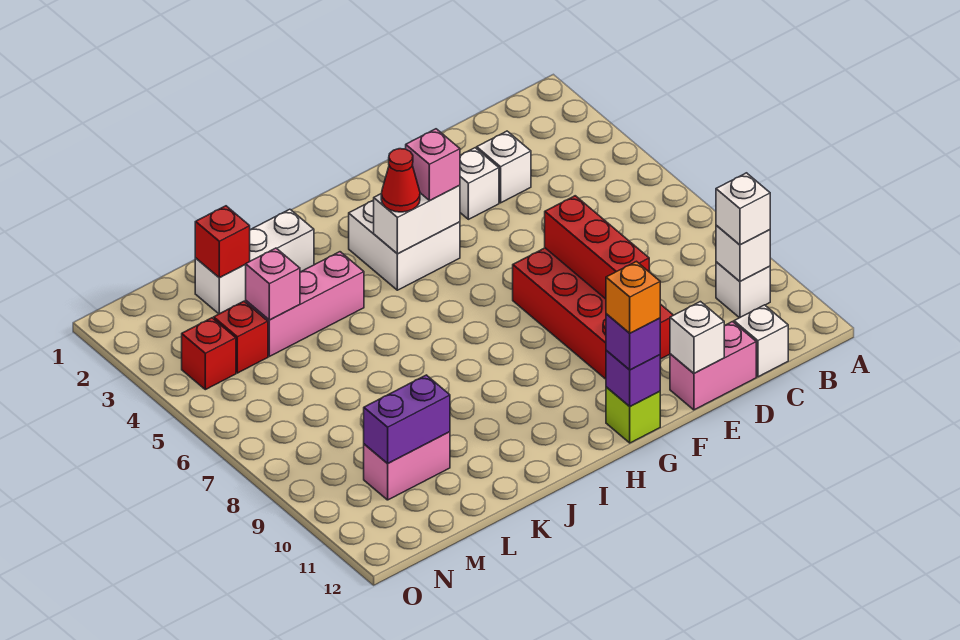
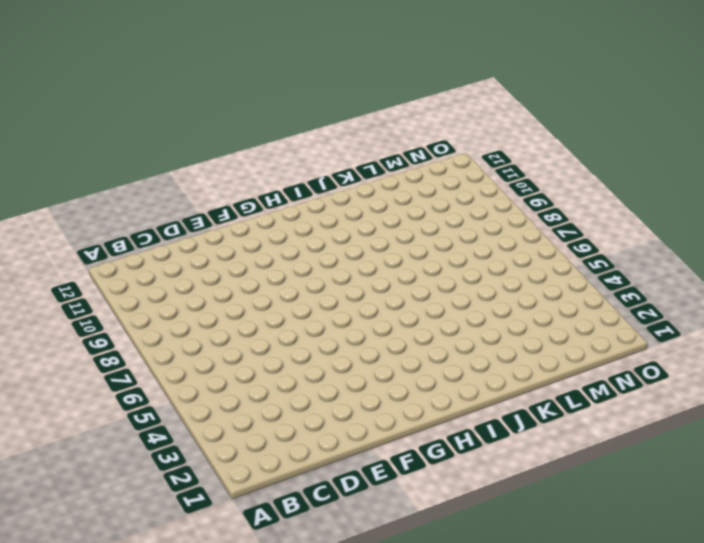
none -> white 1x1 brick [716,262,770,318]
none -> white 1x1 brick [734,305,788,377]
none -> white 1x1 brick [477,131,531,203]

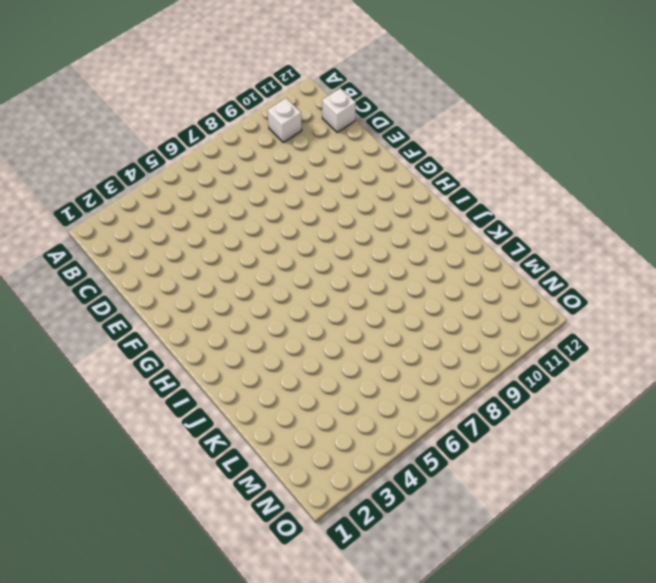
none -> white 1x1 brick [477,131,531,203]
none -> pink 1x2 brick [670,322,756,410]
none -> white 1x1 brick [460,148,499,219]

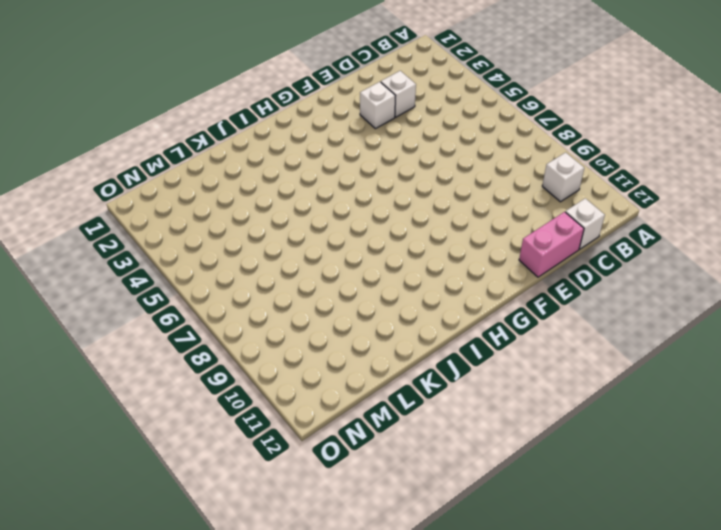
none -> red 2x4 brick [513,248,673,379]
none -> white 2x2 brick [349,200,460,290]
none -> lime 1x1 brick [606,387,660,443]

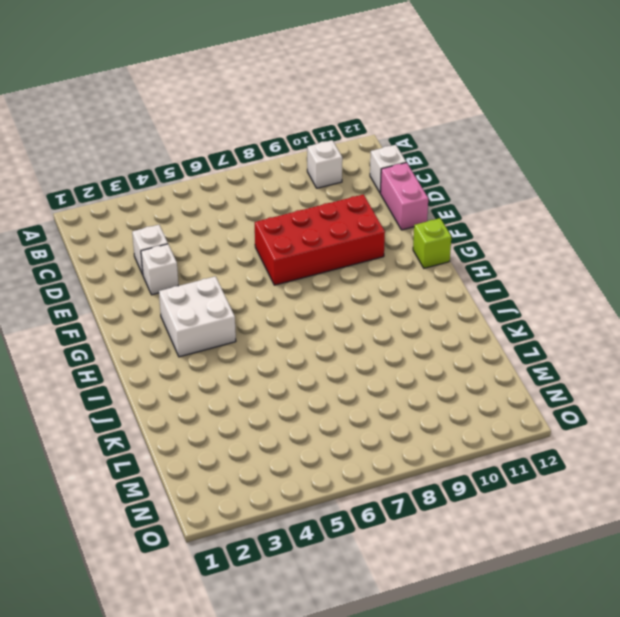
none -> white 1x3 brick [195,209,314,314]
none -> pink 1x3 brick [246,252,364,356]
none -> pink 1x2 brick [364,432,450,500]

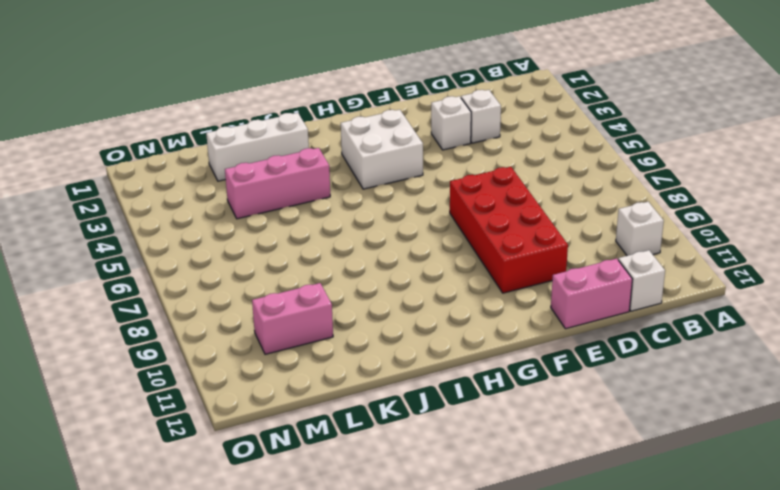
none -> lime 1x1 brick [606,387,660,443]
none -> red 1x1 brick [214,301,268,373]
none -> red 1x1 brick [182,318,236,390]

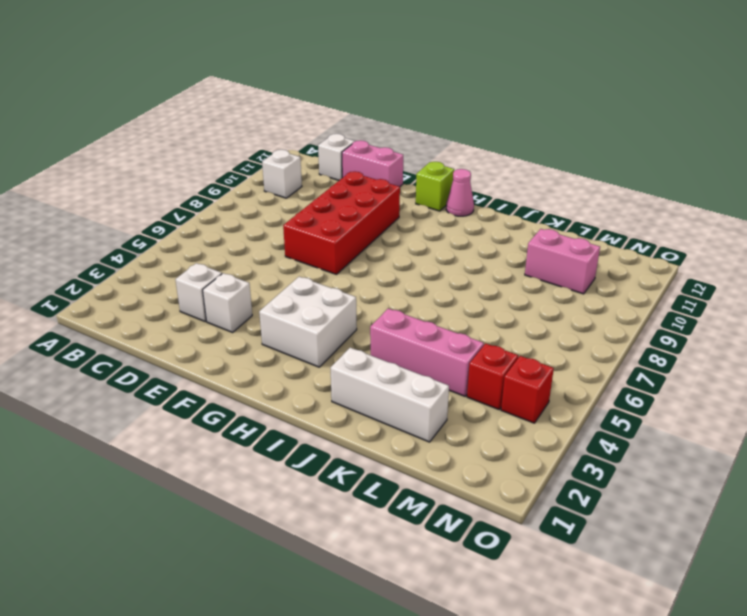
pink 1x1 cone [446,169,474,216] -> none
none -> white 1x1 brick [716,225,770,281]
none -> red 1x3 brick [545,196,649,299]
none -> white 1x1 brick [670,302,724,373]

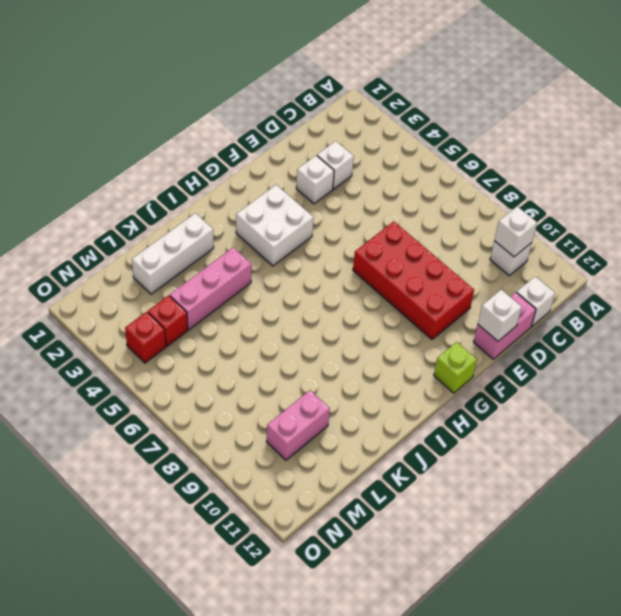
none -> red 1x3 brick [545,196,649,299]
none -> white 1x2 brick [374,185,460,254]
none -> purple 1x1 brick [606,351,660,406]

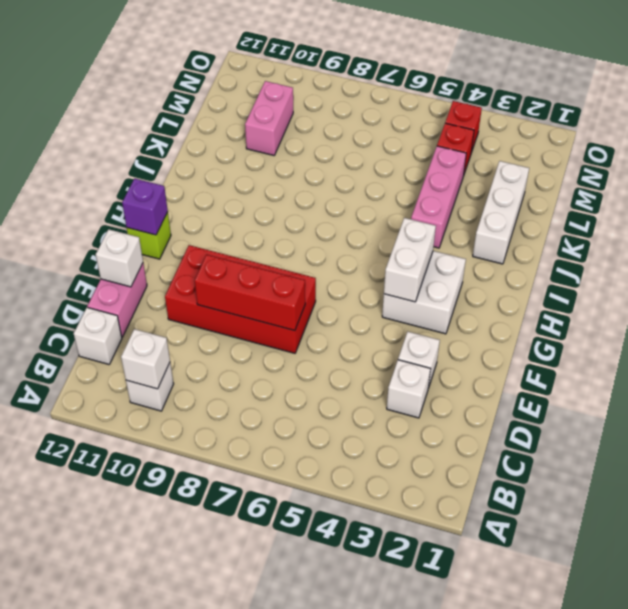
none -> red 1x1 brick [195,206,250,278]
none -> pink 1x1 brick [245,248,300,320]
none -> purple 1x2 brick [364,375,450,464]

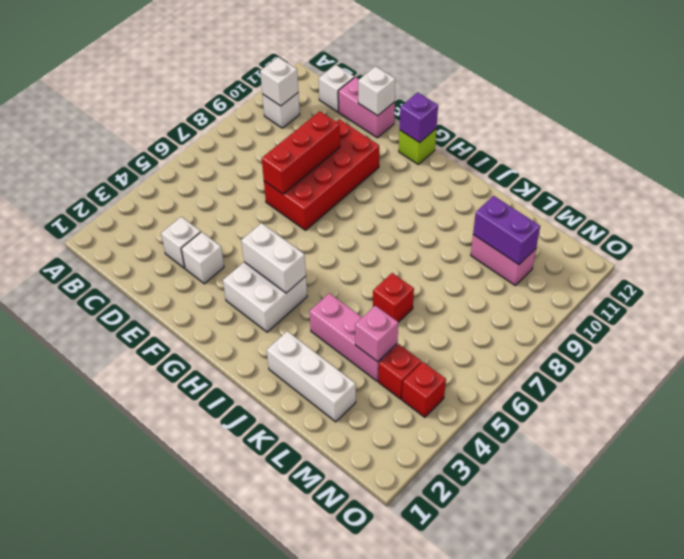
red 1x1 brick [373,273,414,322] -> red 1x1 brick moved to [195,206,250,278]
none -> white 1x1 brick [716,173,770,245]
none -> pink 1x1 brick [406,129,460,201]
none -> purple 1x1 brick [606,314,660,370]

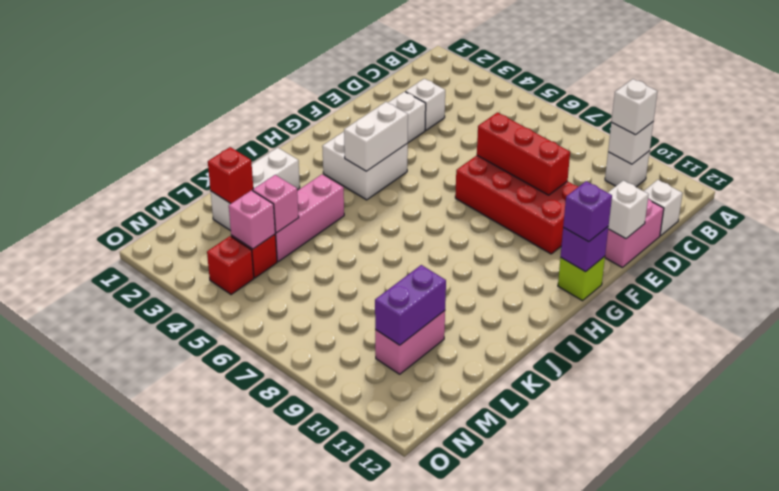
pink 1x1 brick [229,190,276,249] -> pink 1x1 brick moved to [406,129,460,201]
none -> red 1x1 cone [381,149,420,212]
none -> orange 1x1 brick [606,261,660,333]

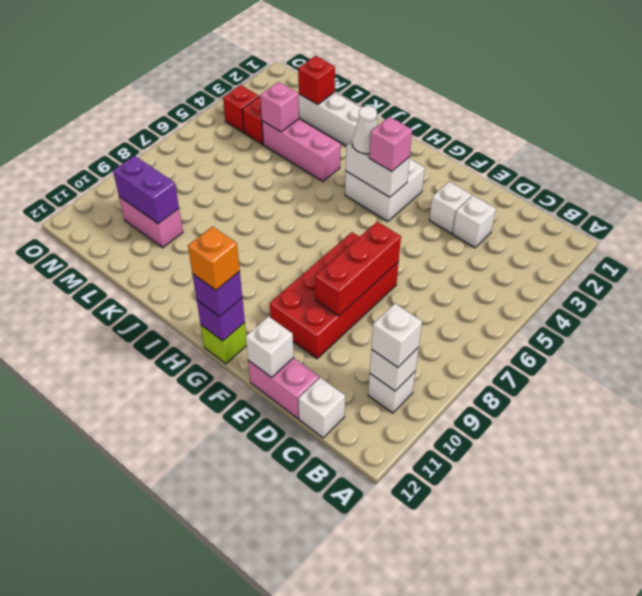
white 1x1 cone [352,106,378,154] -> red 1x1 cone [381,149,420,212]

